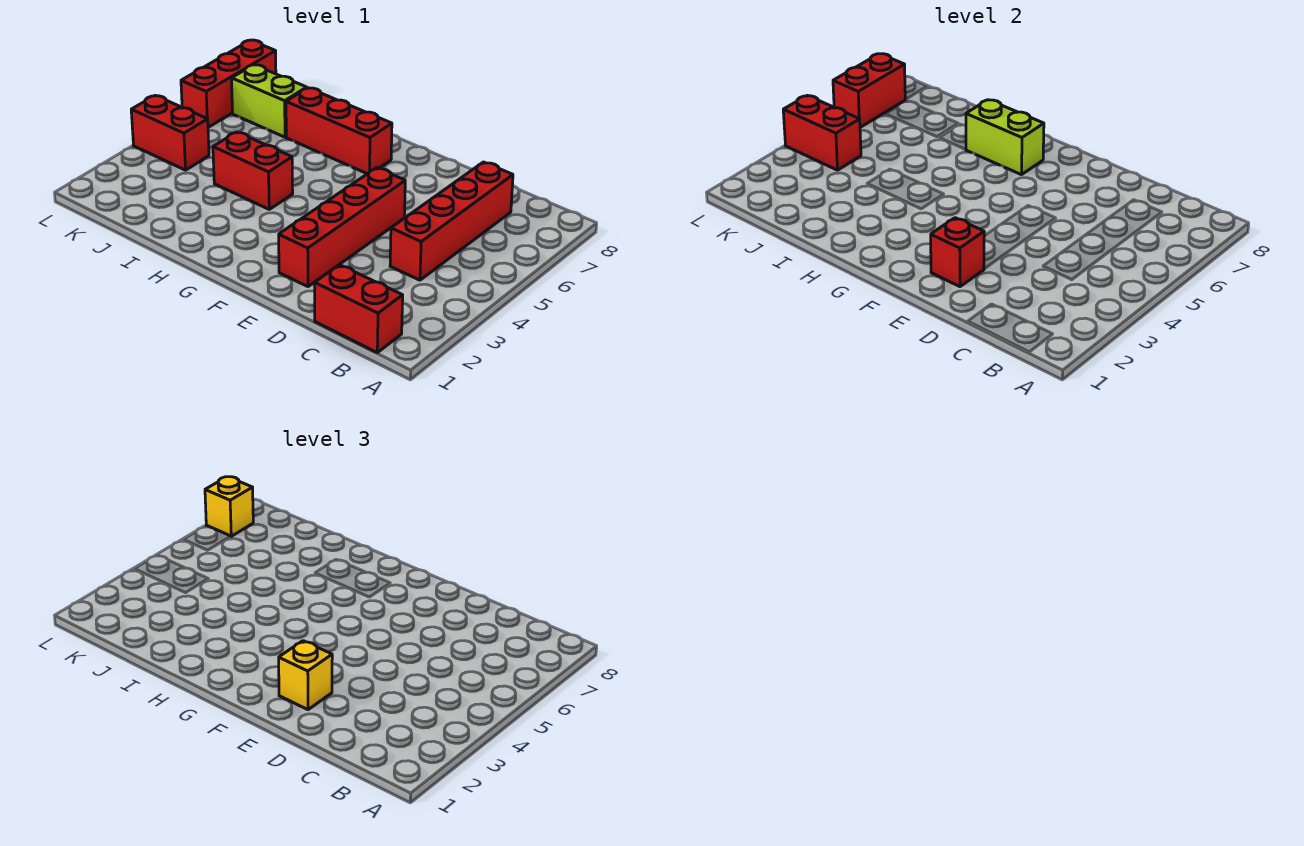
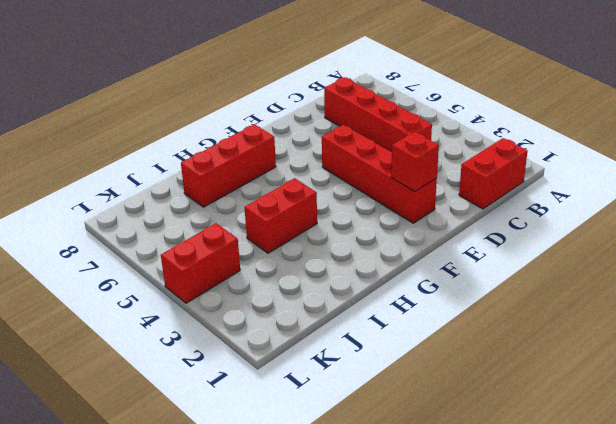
none -> lime 1x2 brick [232,65,307,137]
none -> red 1x3 brick [181,40,276,127]
none -> lime 1x2 brick [966,100,1044,175]

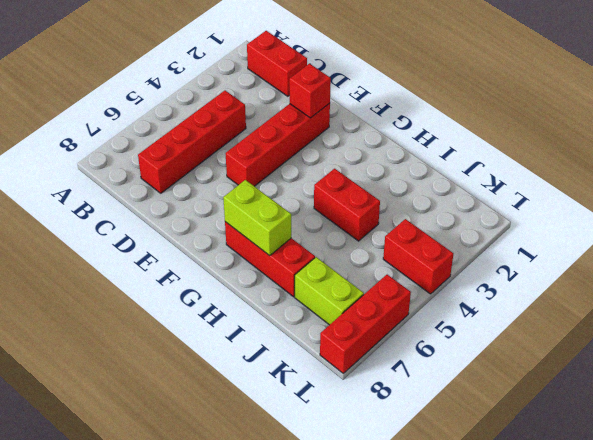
none -> red 1x2 brick [783,95,861,170]
none -> red 1x2 brick [833,54,905,127]
none -> yellow 1x1 brick [279,641,332,710]

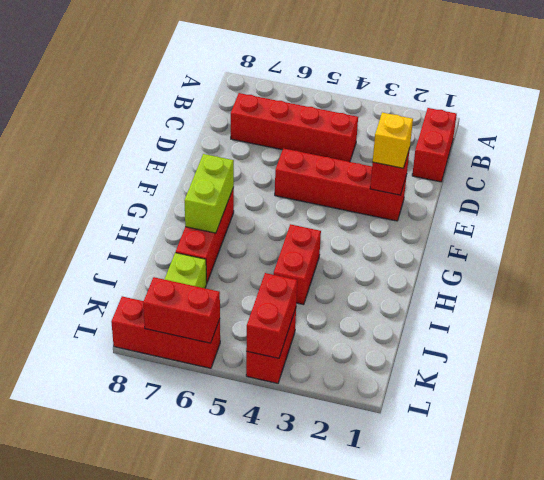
none -> yellow 1x1 brick [205,477,253,536]

